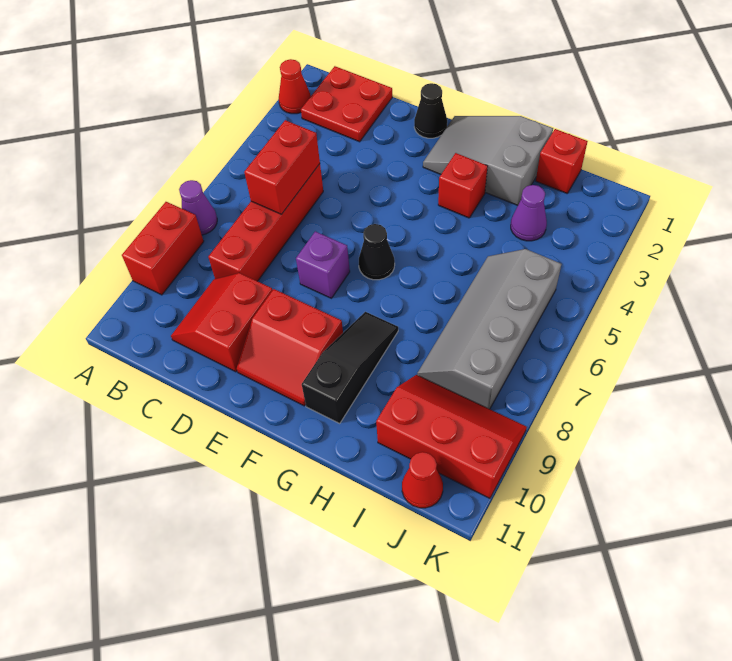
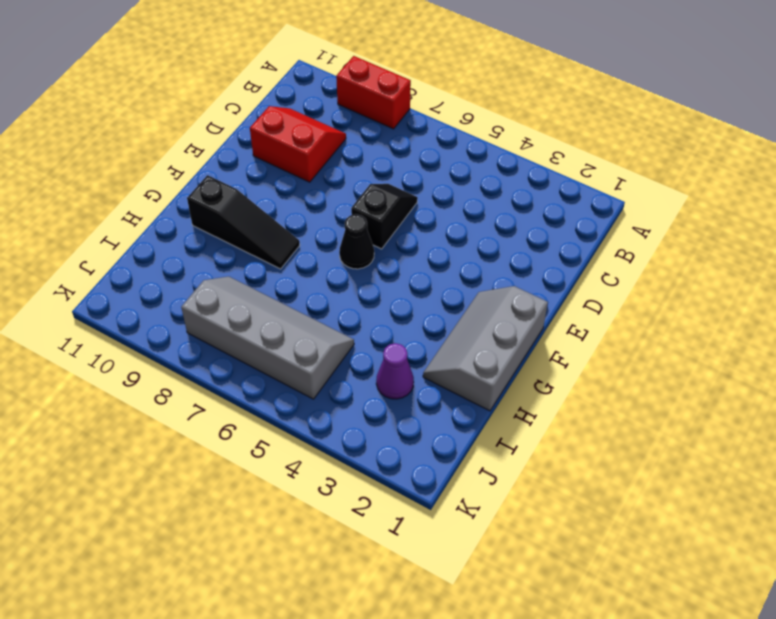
black 1x2 slope [351,184,418,249] -> none
grey 2x3 slope [423,286,548,411] -> grey 2x3 slope turned to [423,116,553,205]
none -> red 1x1 cone [279,59,311,114]
none -> purple 1x1 cone [179,180,217,235]
none -> red 2x2 plate [301,66,392,142]

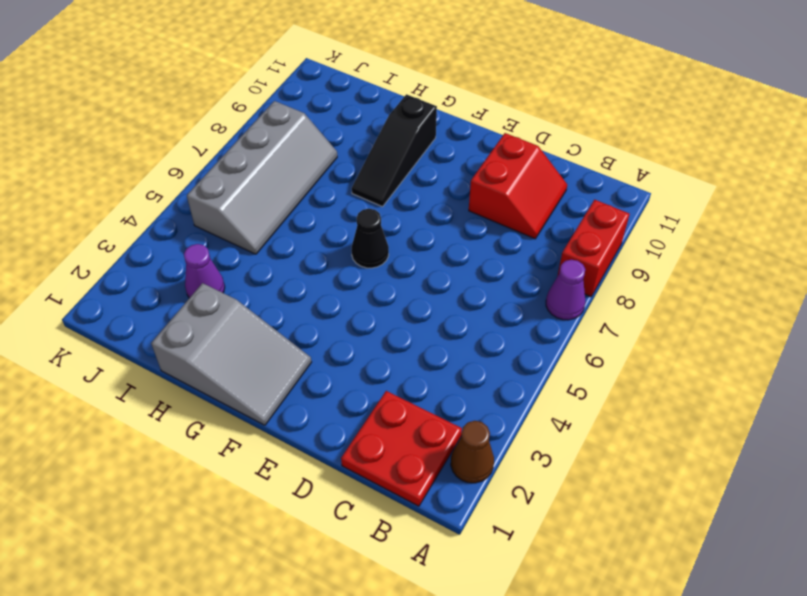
brown 1x1 cone [451,421,494,483] -> red 1x1 cone [279,59,311,114]
none -> red 1x4 brick [208,164,323,281]
none -> black 1x1 cone [414,83,447,138]
none -> purple 1x1 brick [296,231,350,298]

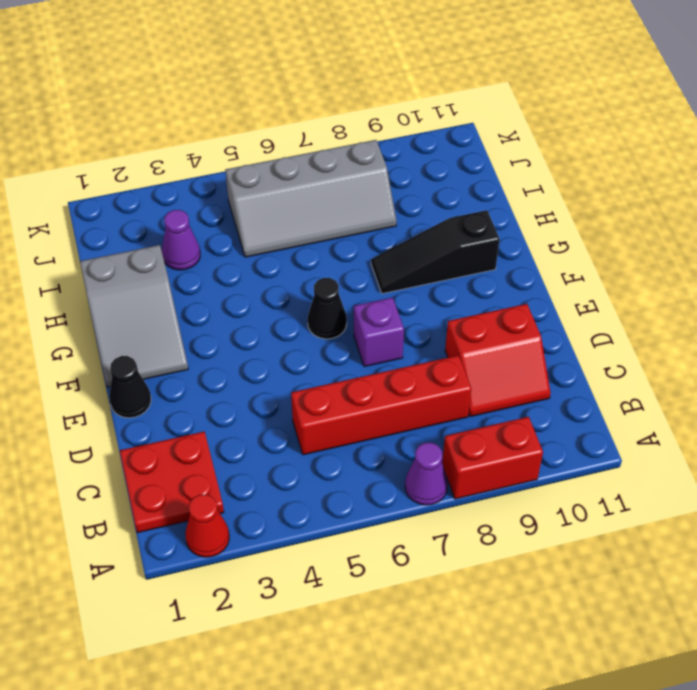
none -> red 2x2 slope [237,289,343,406]
none -> red 1x1 brick [438,153,488,218]
none -> red 1x1 brick [536,129,588,193]

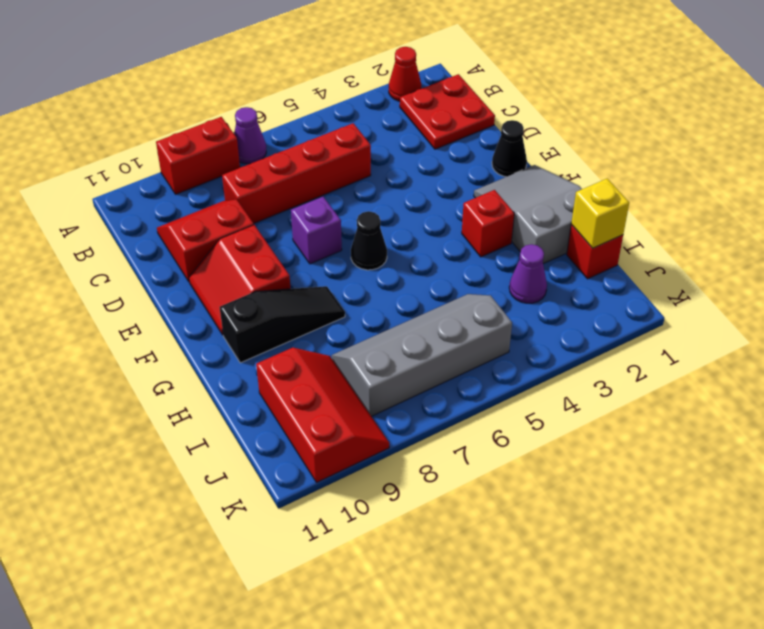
yellow 1x1 brick [571,179,629,248] -> none
none -> red 1x1 cone [402,452,443,508]
none -> red 1x2 brick [244,120,320,214]

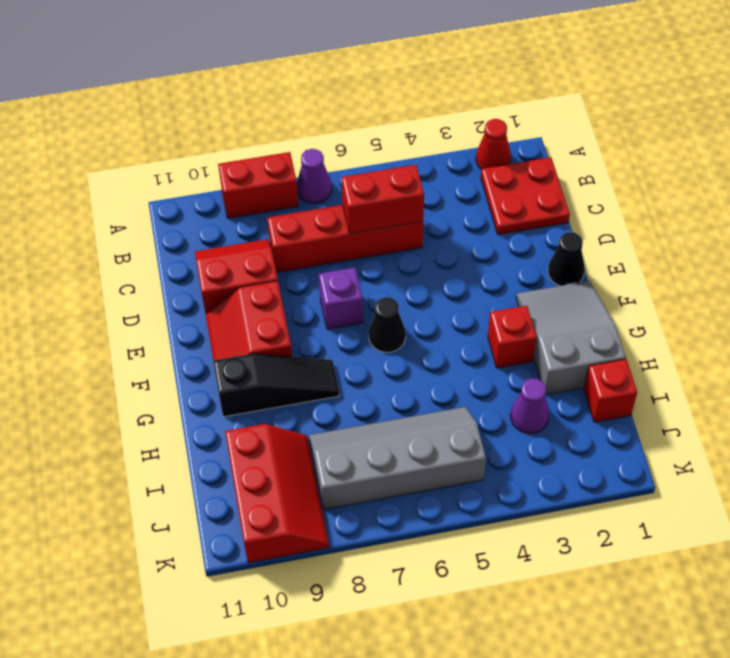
none -> red 1x1 cone [402,452,443,508]

